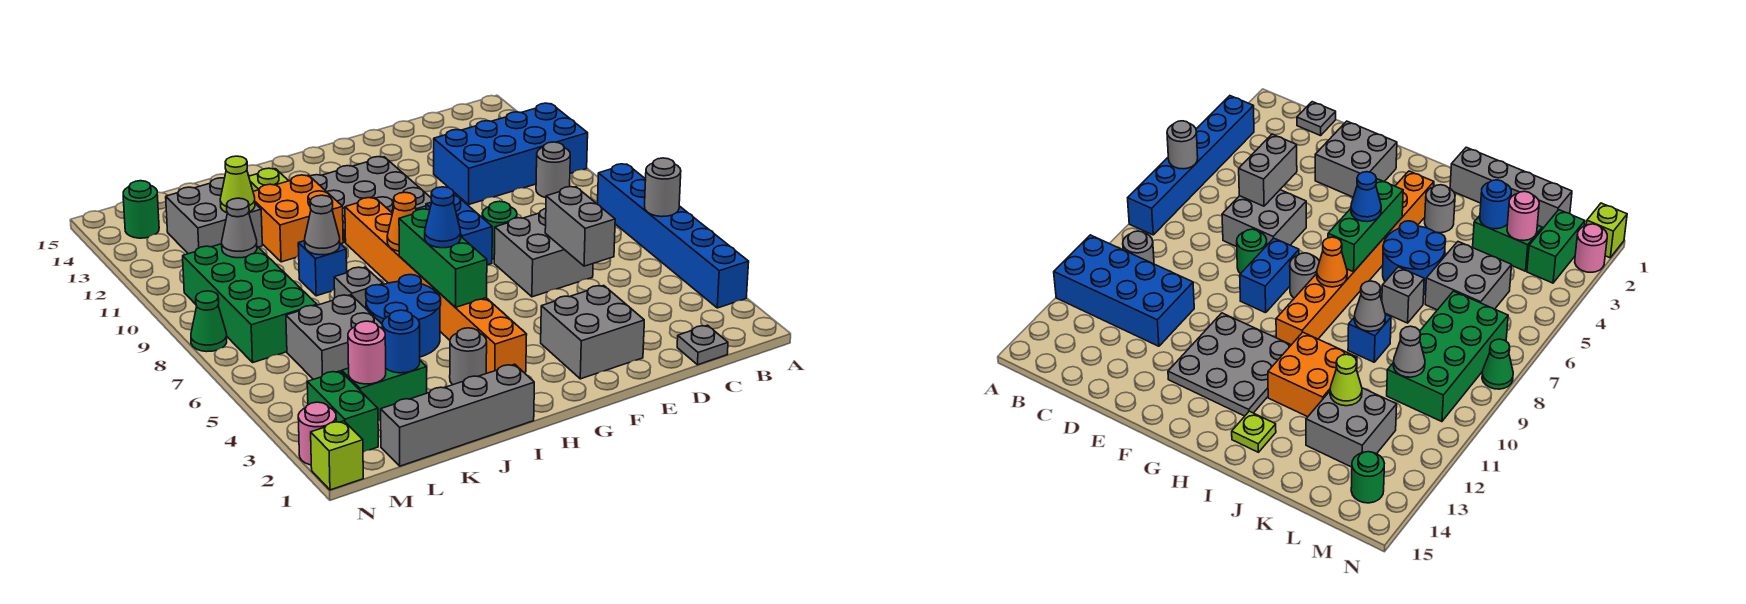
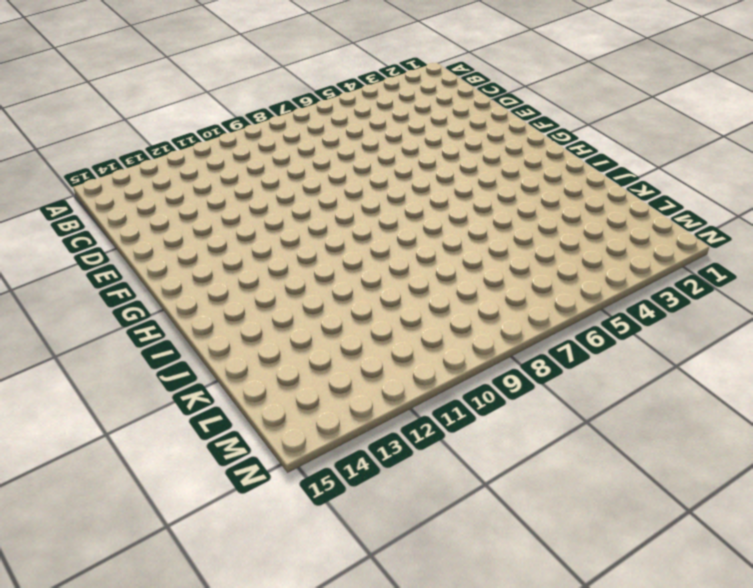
none -> blue 1x6 brick [598,164,749,308]
none -> blue 2x4 brick [434,103,588,204]
none -> grey 1x1 round brick [536,142,570,198]
none -> grey 1x1 plate [677,325,728,365]

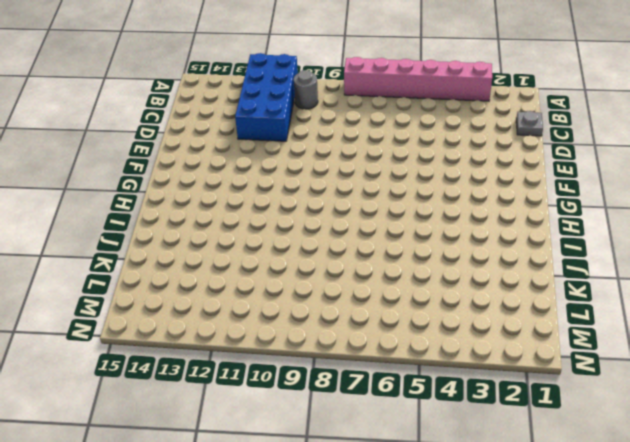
pink 1x6 brick [344,57,492,101] -> blue 1x6 brick [598,164,749,308]
none -> grey 2x2 brick [494,209,593,297]
none -> grey 2x2 brick [541,286,644,379]
none -> green 1x1 round brick [482,201,517,259]
none -> blue 1x2 brick [426,195,492,265]

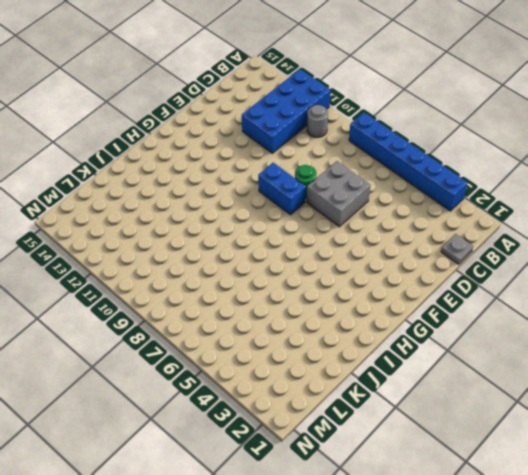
none -> grey 2x2 brick [541,286,644,379]
none -> grey 3x3 plate [310,157,432,242]
none -> grey 1x1 round brick [1290,253,1319,298]
none -> orange 1x8 brick [345,198,527,373]

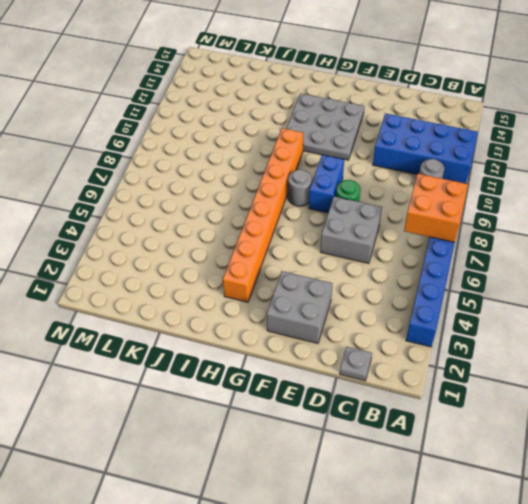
orange 2x2 brick [404,174,468,242] -> orange 2x2 brick moved to [253,175,343,262]
none -> grey 1x4 brick [381,364,534,466]
none -> grey 1x1 round brick [450,328,487,385]
none -> blue 2x2 round brick [366,275,441,357]
none -> lime 1x1 plate [249,168,288,191]

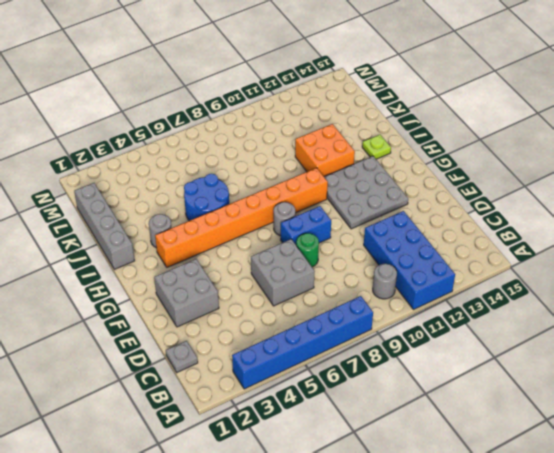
none -> grey 1x1 brick [334,267,383,308]
none -> blue 1x1 brick [298,241,347,296]
none -> green 1x2 brick [342,361,427,421]
none -> grey 2x2 brick [286,295,382,379]

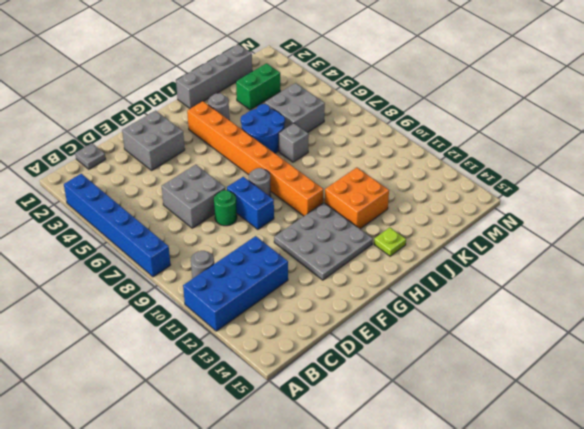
none -> blue 1x1 brick [298,241,347,296]
none -> grey 2x2 brick [166,178,262,254]
none -> green 2x4 brick [183,244,317,362]
none -> green 1x2 brick [307,371,378,452]

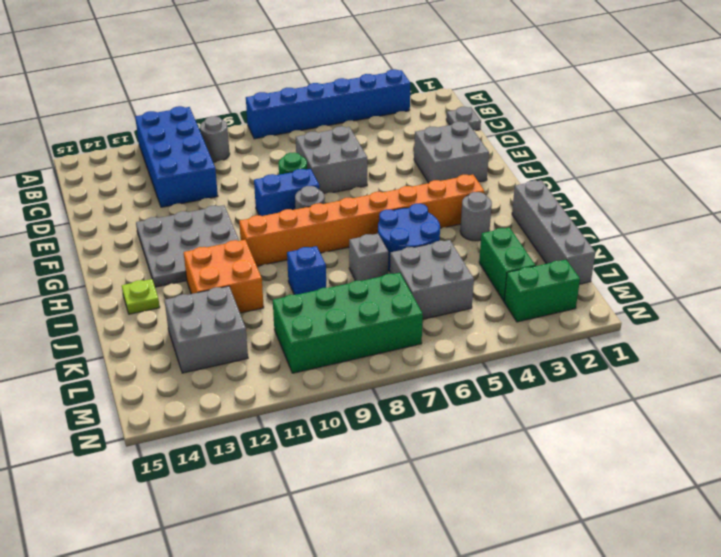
none -> green 1x1 round brick [123,181,159,238]
none -> lime 1x1 brick [311,421,363,490]
none -> pink 1x1 round brick [298,402,336,465]
none -> green 1x1 cone [191,291,227,352]

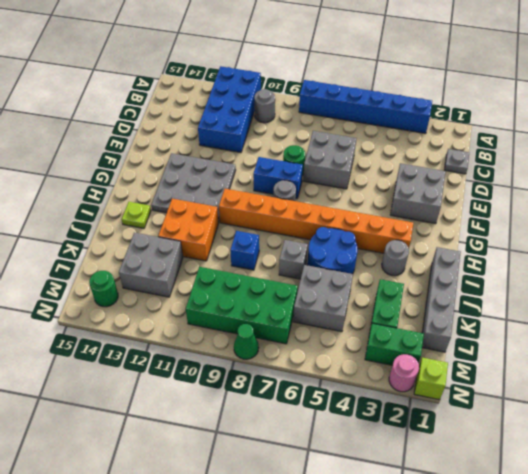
none -> grey 1x1 round brick [645,158,681,217]
none -> grey 1x2 brick [545,187,615,266]
none -> green 1x3 brick [399,209,487,307]
none -> orange 1x1 cone [387,192,416,251]

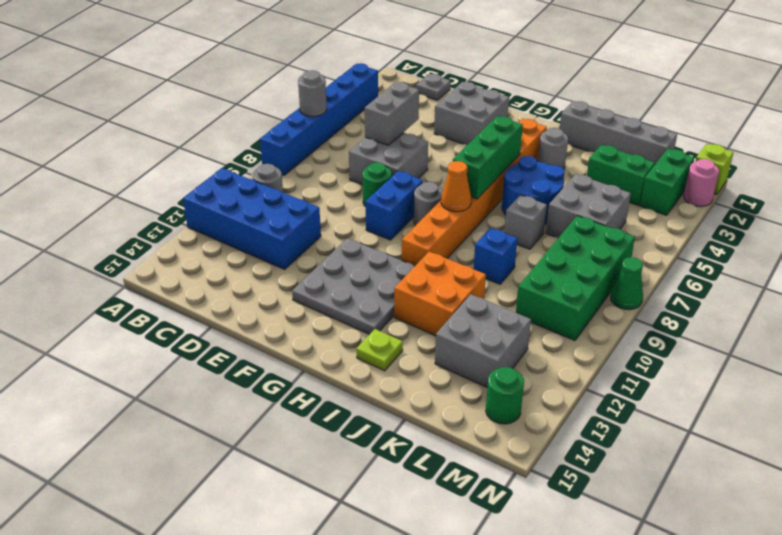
none -> grey 1x1 cone [305,195,340,255]
none -> blue 1x1 round brick [382,310,420,373]
none -> lime 1x1 cone [220,156,255,213]
none -> pink 1x1 round brick [348,321,386,384]

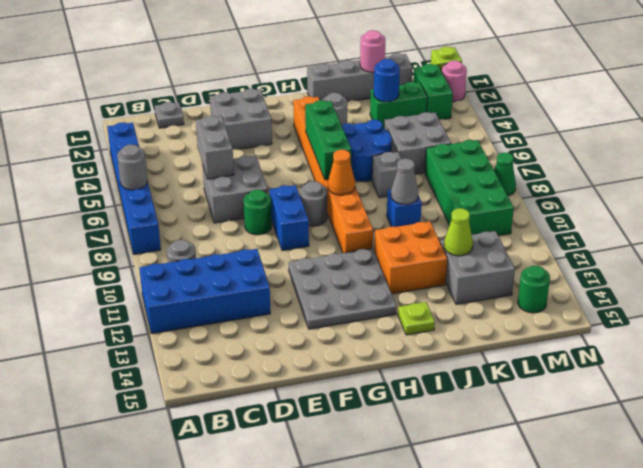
pink 1x1 round brick [360,30,386,72] -> pink 1x1 round brick moved to [348,321,386,384]
none -> grey 1x1 cone [222,198,257,258]
none -> blue 1x1 cone [425,187,461,248]

